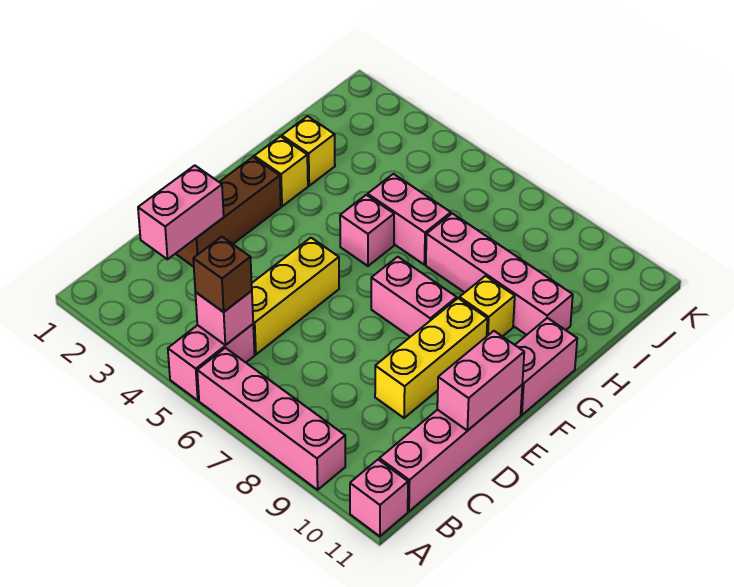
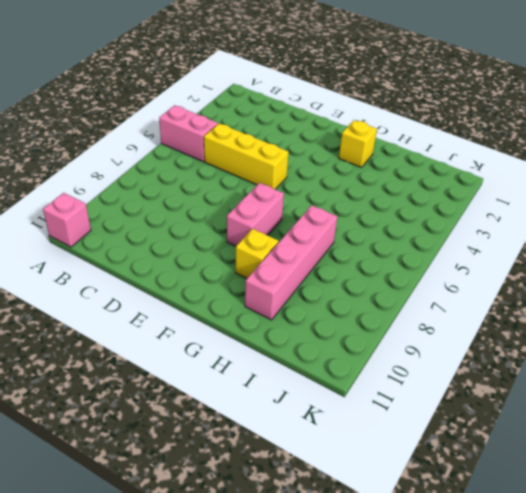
none -> pink 1x4 brick [197,348,345,490]
none -> pink 1x4 brick [379,385,522,511]
none -> brown 1x3 brick [176,157,281,267]

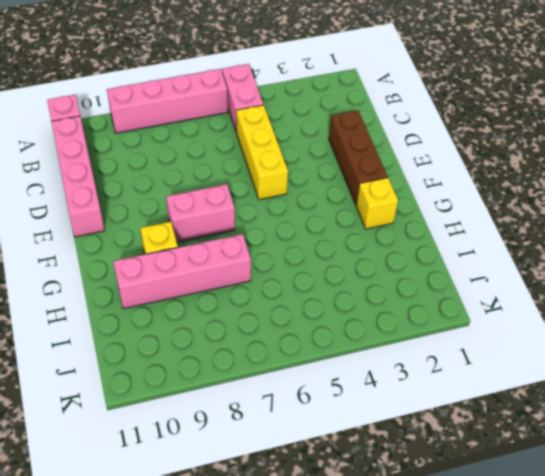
none -> yellow 1x3 brick [375,298,487,418]
none -> pink 1x2 brick [515,318,577,415]
none -> pink 1x1 brick [340,195,394,266]

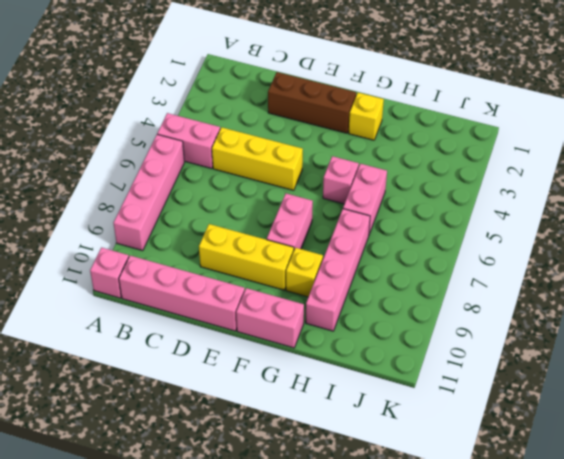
none -> yellow 1x1 brick [282,116,335,186]
none -> pink 1x1 brick [195,291,253,345]
none -> pink 1x2 brick [138,165,224,259]

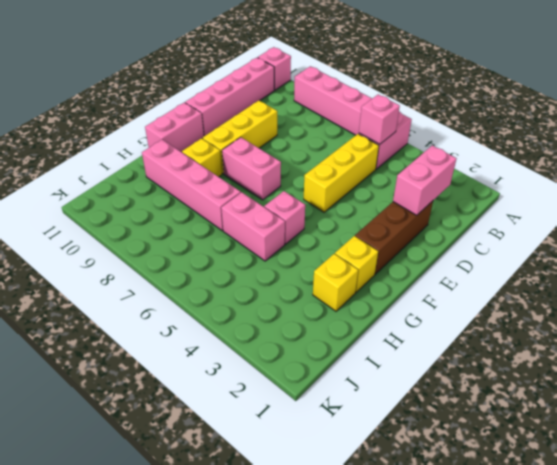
none -> pink 1x2 brick [437,331,524,431]
none -> brown 1x1 brick [193,237,252,312]

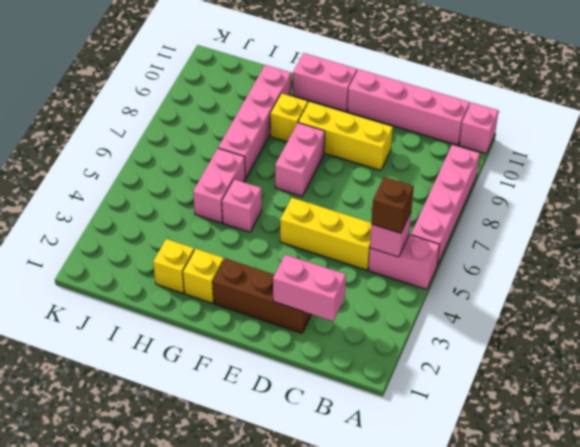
none -> pink 1x2 brick [437,331,524,431]

